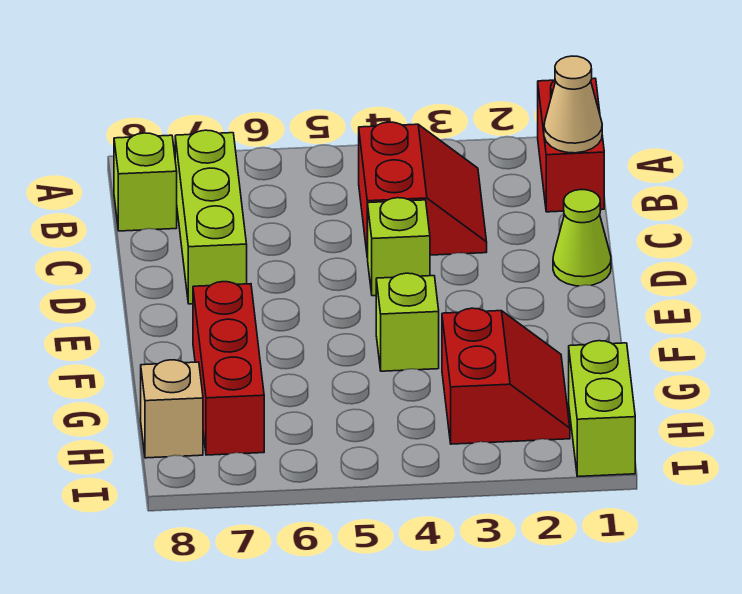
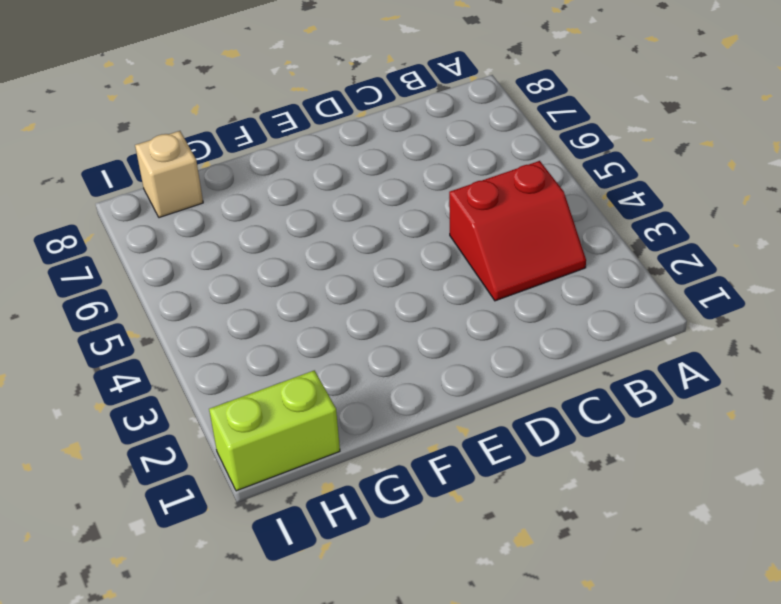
none -> red 1x2 brick [538,78,604,212]
none -> lime 1x3 brick [175,130,247,304]
none -> lime 1x1 brick [114,133,177,231]

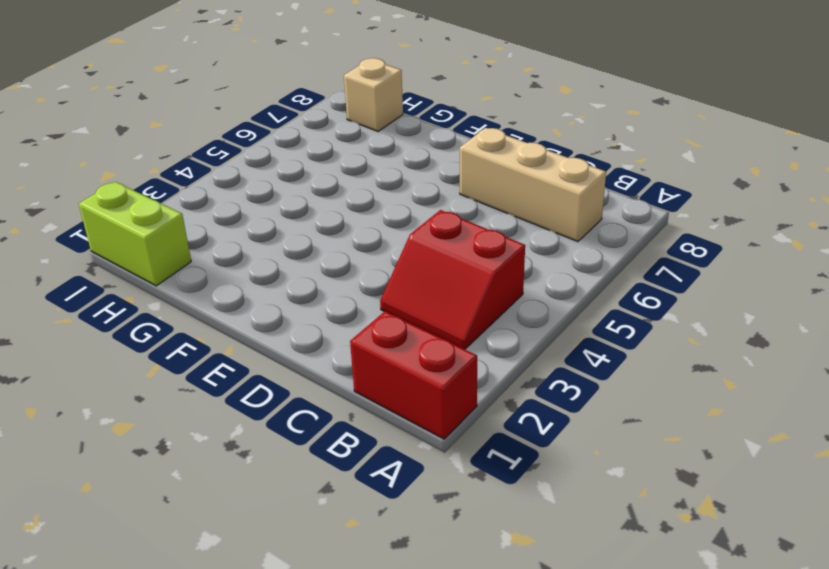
tan 1x3 brick [460,128,606,241] -> lime 1x3 brick [175,130,247,304]
none -> lime 1x1 brick [114,133,177,231]
none -> lime 1x1 cone [553,190,611,286]
none -> lime 1x1 brick [368,198,430,296]

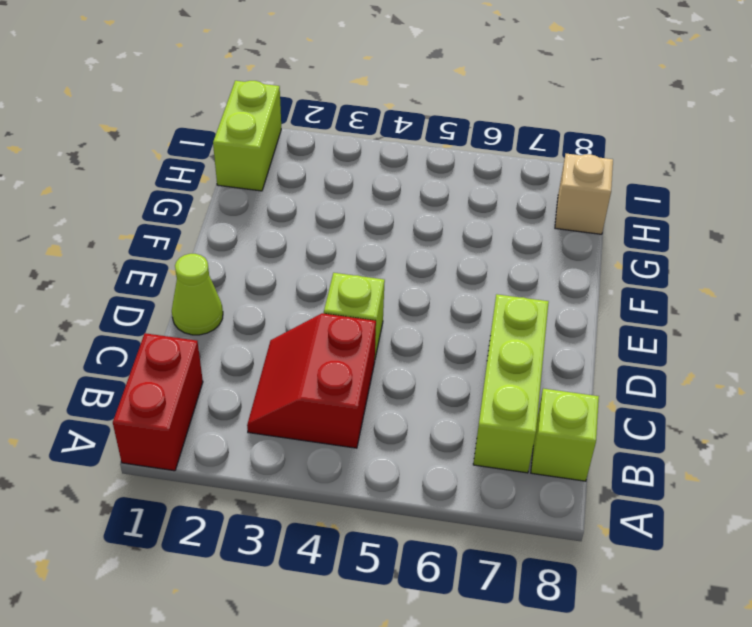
none -> lime 1x1 brick [376,273,439,371]
none -> red 1x3 brick [193,282,264,455]
none -> red 2x2 slope [442,308,570,444]

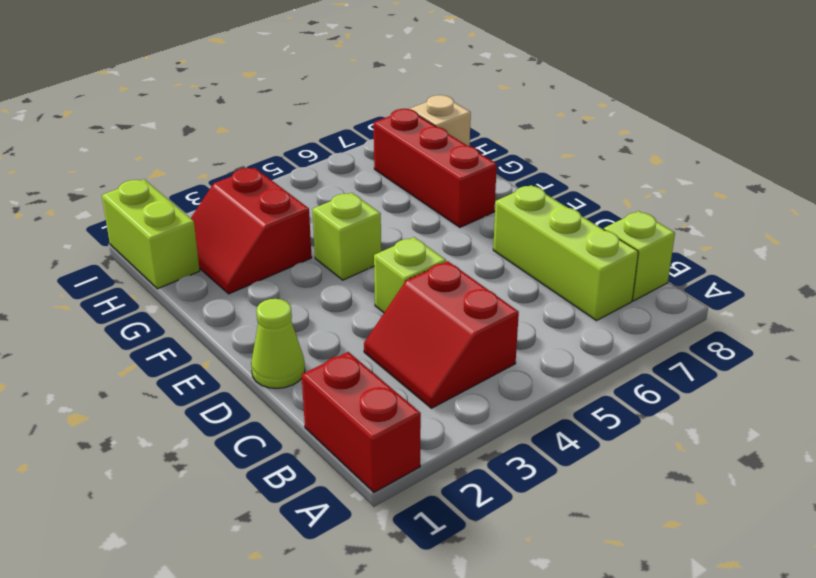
none -> tan 1x1 cone [544,56,602,153]

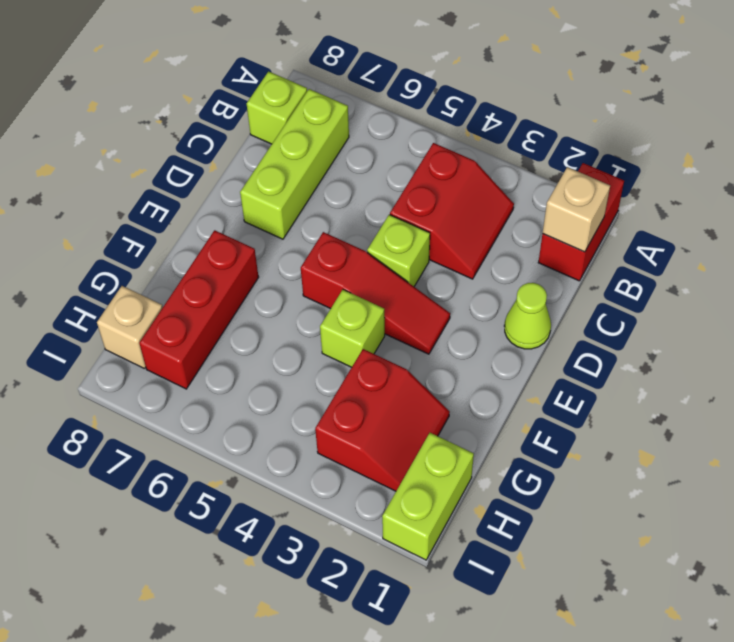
tan 1x1 brick [543,167,610,252] -> tan 1x1 cone [544,56,602,153]
red 1x3 slope [301,232,450,354] -> none

